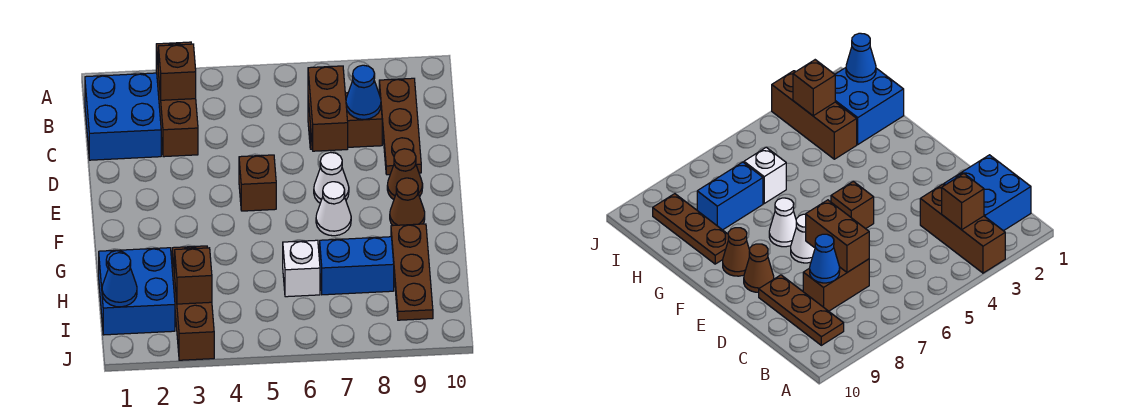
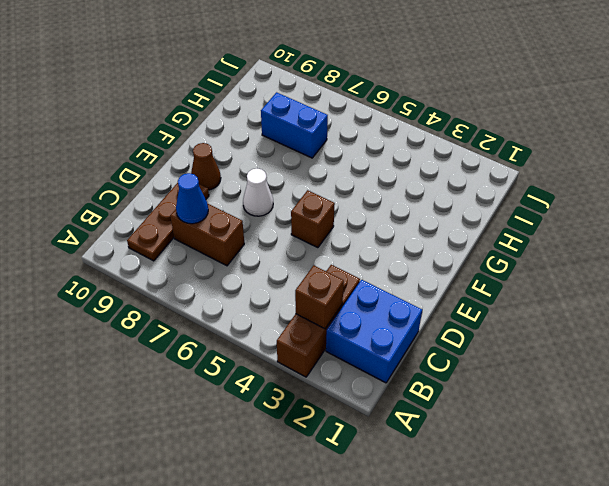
none -> white 1x1 cone [316,182,351,236]
none -> brown 1x1 cone [390,178,425,225]
none -> brown 1x3 plate [391,224,433,320]

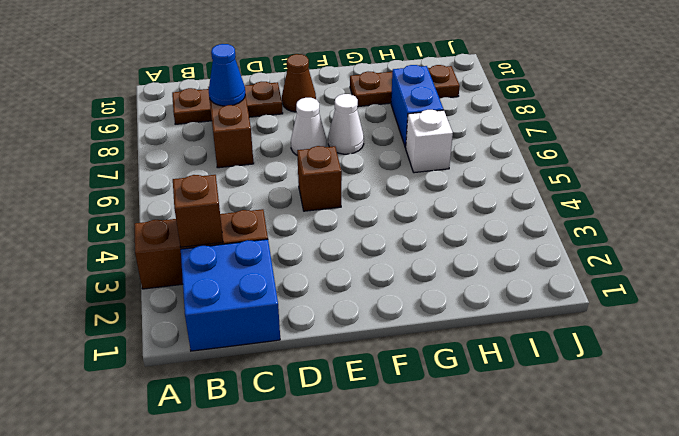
none -> brown 1x1 cone [390,178,425,225]
none -> blue 2x2 brick [99,248,175,335]
none -> brown 1x3 brick [172,246,214,360]

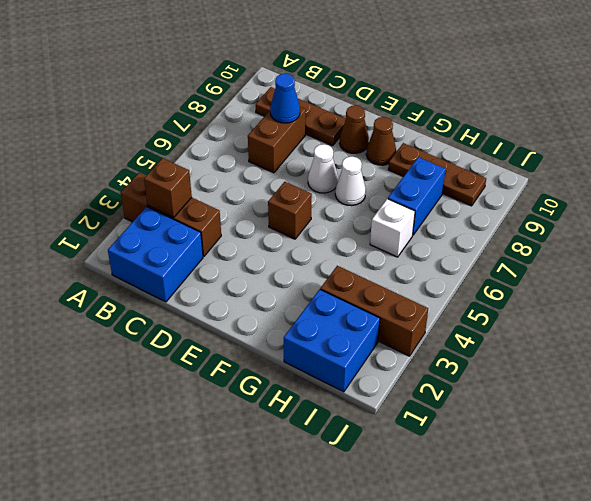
none -> brown 1x2 brick [308,66,348,151]
none -> blue 1x1 cone [102,253,137,307]
none -> brown 1x1 brick [175,248,212,304]

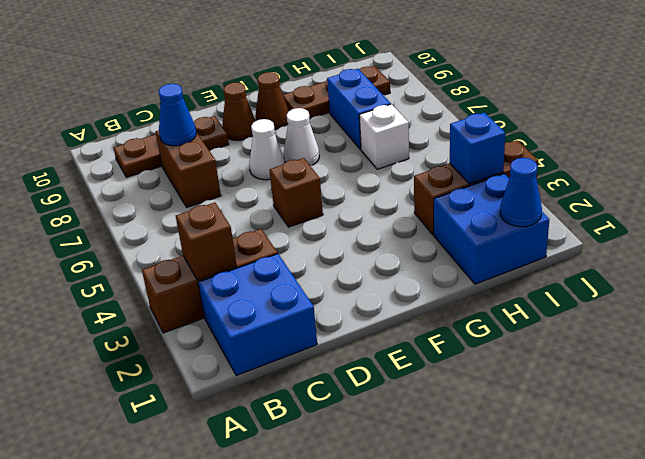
blue 1x1 brick [450,112,505,184] -> brown 1x1 brick [175,248,212,304]
none -> brown 1x2 brick [308,66,348,151]

